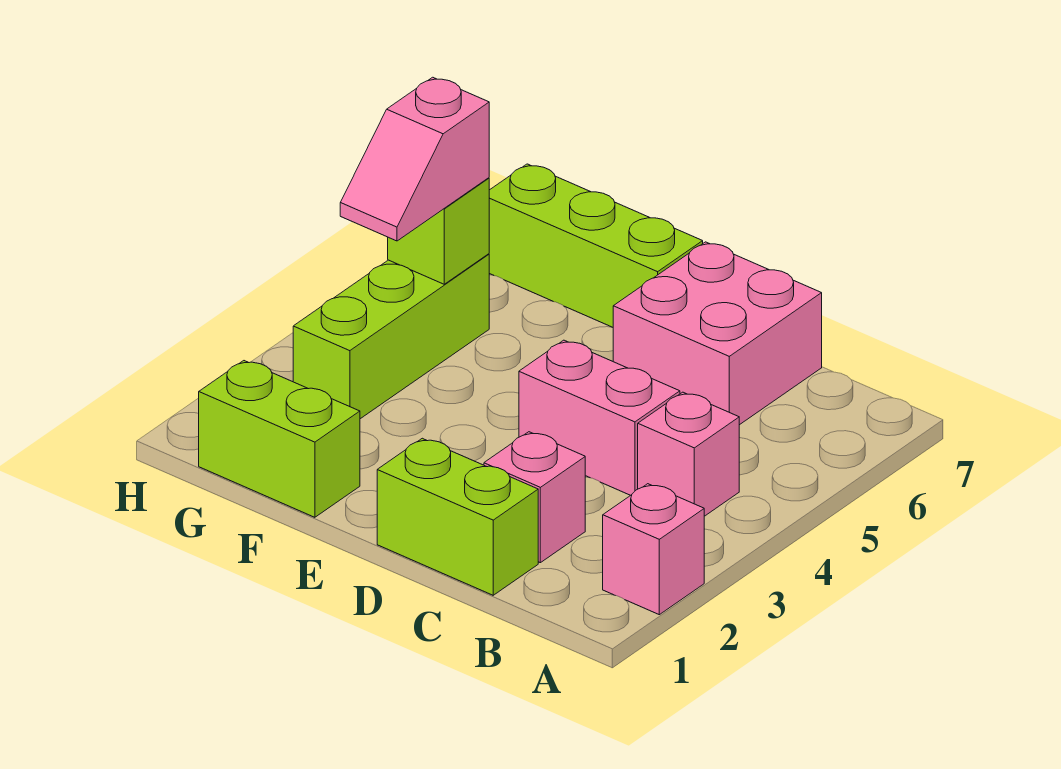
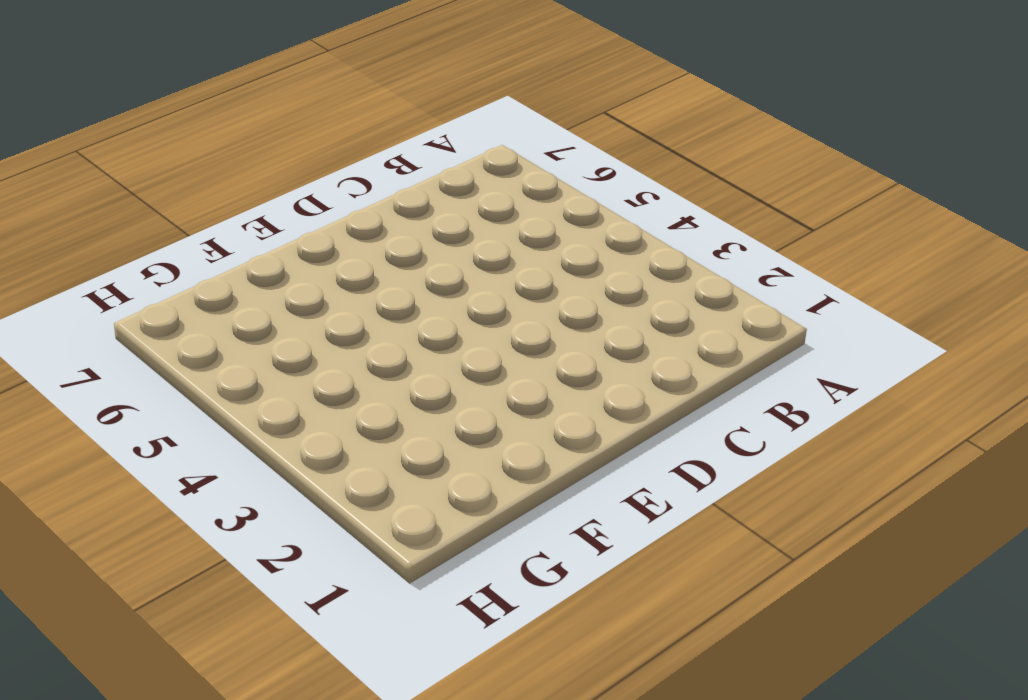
none -> pink 1x1 brick [603,484,704,615]
none -> pink 1x1 brick [638,392,739,516]

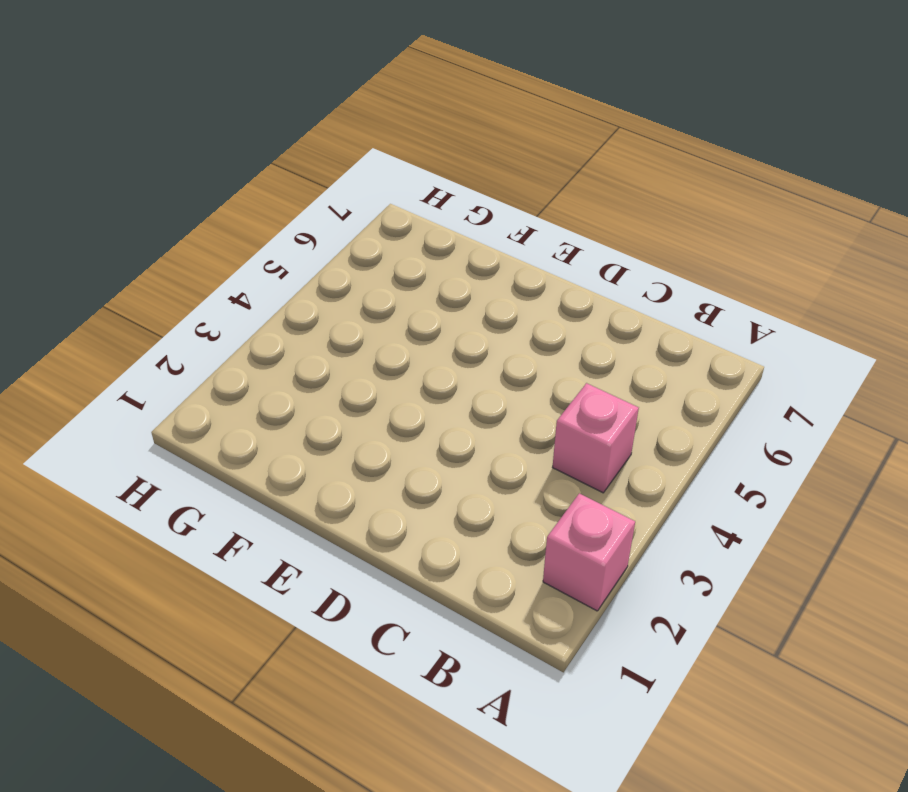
none -> lime 1x2 brick [377,438,538,595]
none -> pink 1x1 brick [484,432,585,563]

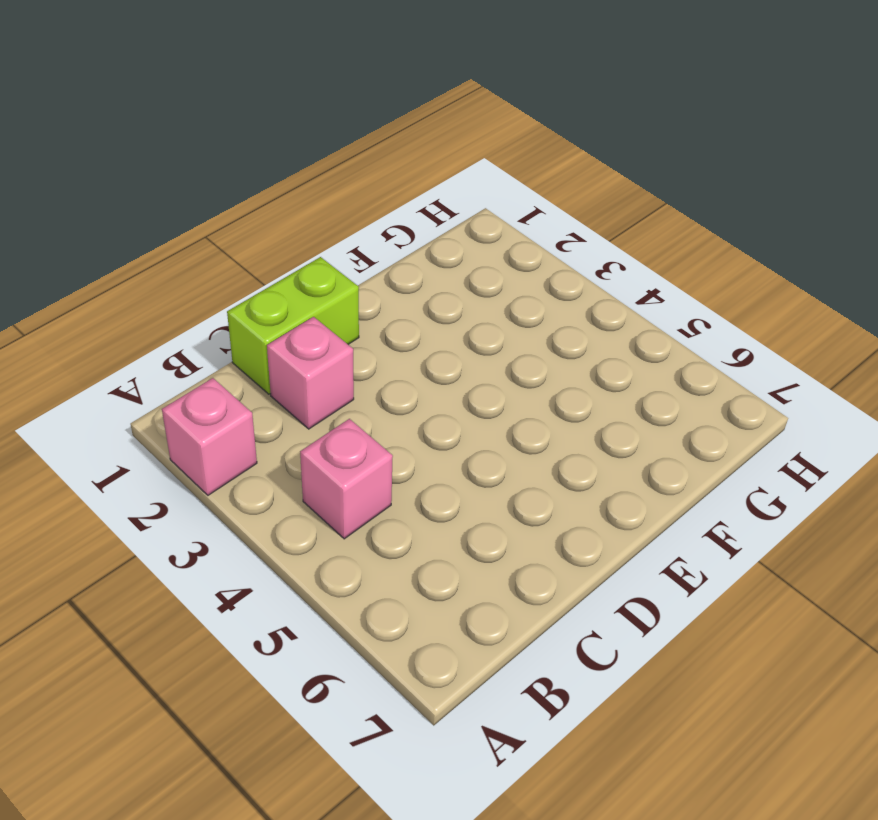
none -> pink 1x2 brick [519,340,680,495]
none -> pink 2x2 brick [613,242,822,425]

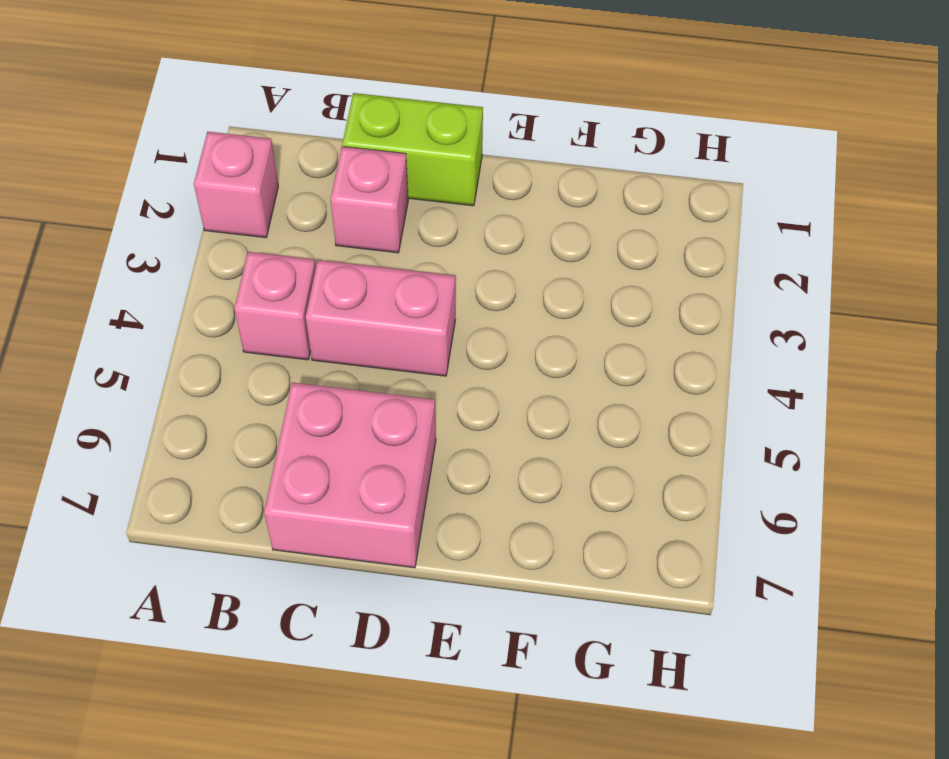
none -> lime 1x3 brick [489,164,703,327]
none -> lime 1x2 brick [199,361,360,517]

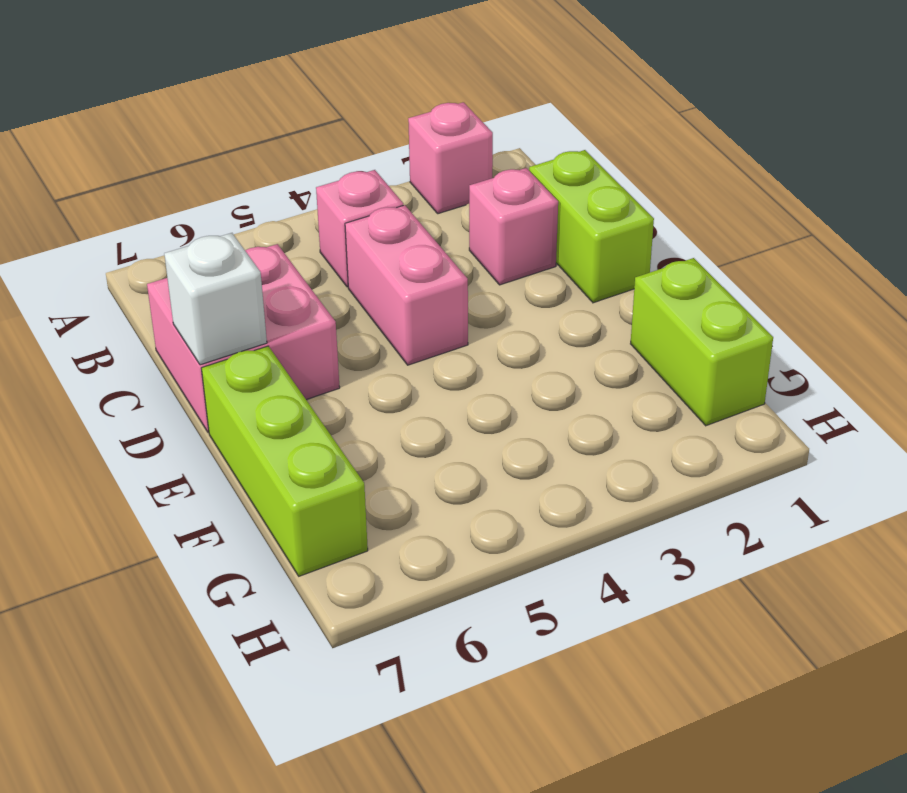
white 1x1 brick [164,233,267,365] -> none
none -> lime 1x3 brick [293,254,489,419]
none -> lime 1x1 brick [388,178,489,284]

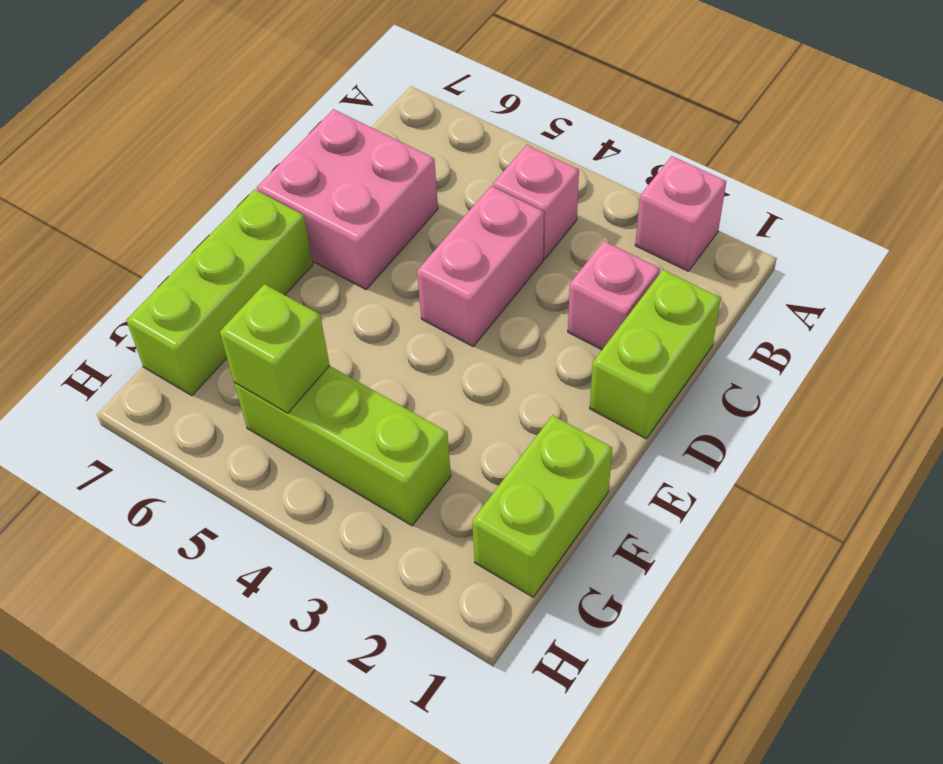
none -> pink 1x2 slope [340,77,489,241]

